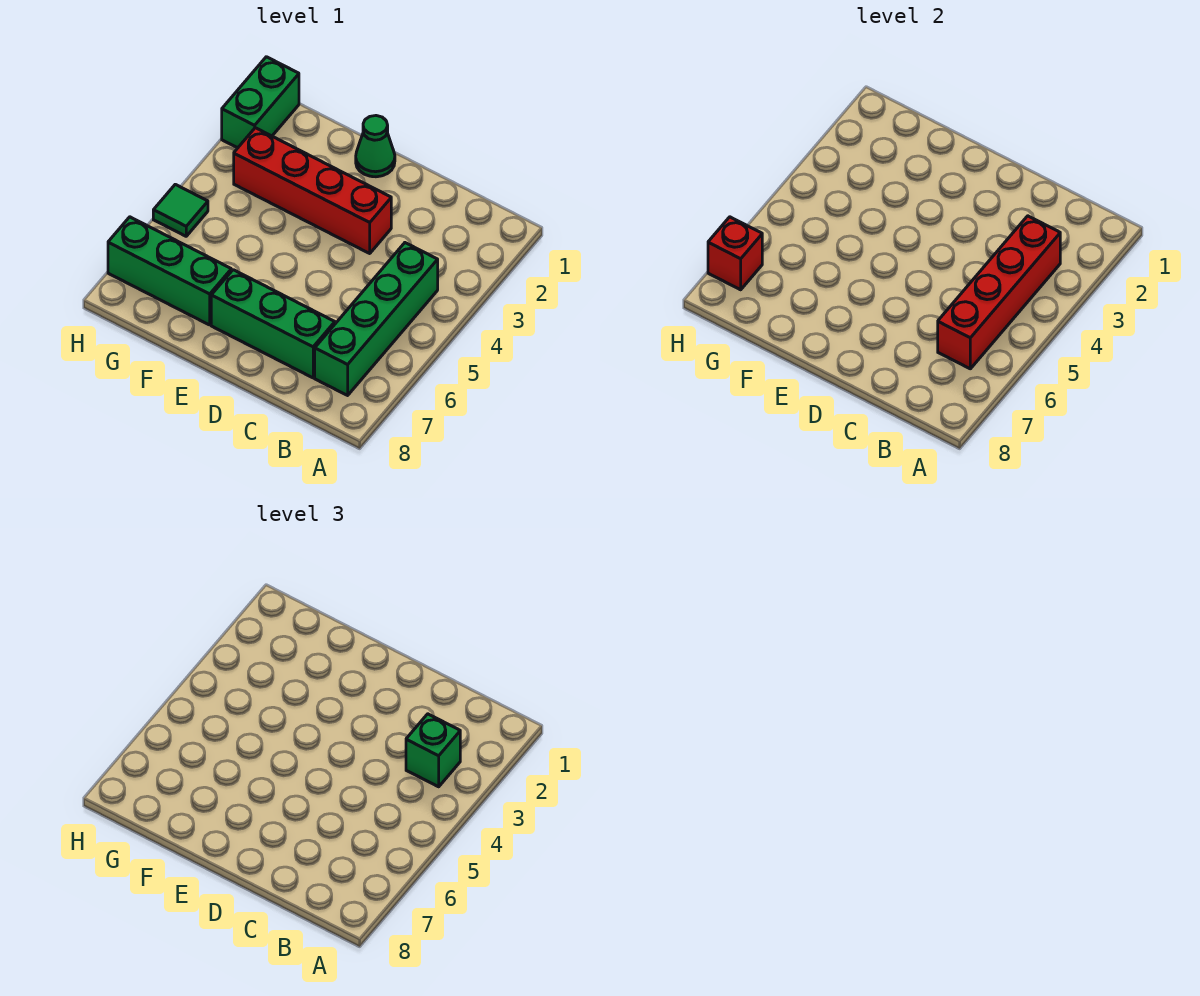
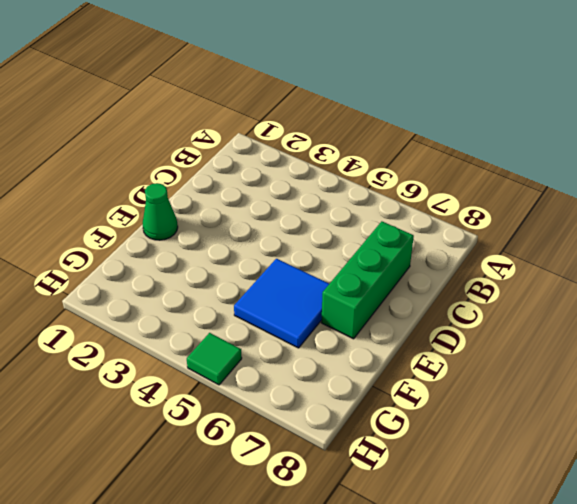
blue 2x2 tile [234,259,329,348] -> none
none -> green 1x4 brick [315,243,438,395]
none -> red 1x4 brick [234,128,391,253]

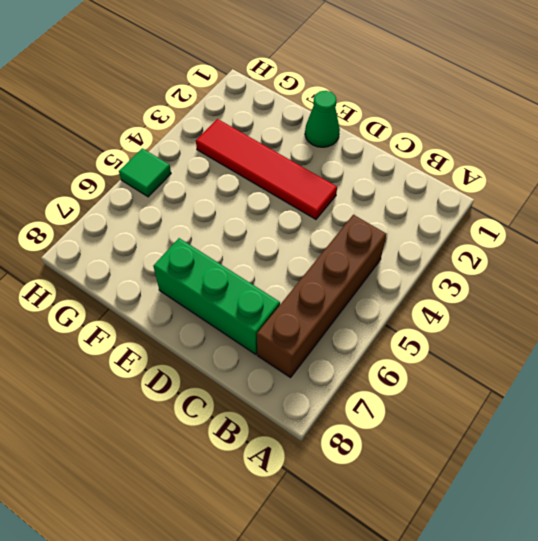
brown 1x4 brick [257,215,386,378] -> green 1x4 brick [315,243,438,395]
red 1x4 tile [196,119,337,219] -> red 1x4 brick [234,128,391,253]
none -> green 1x3 brick [108,217,231,325]
none -> green 1x2 brick [222,57,299,148]

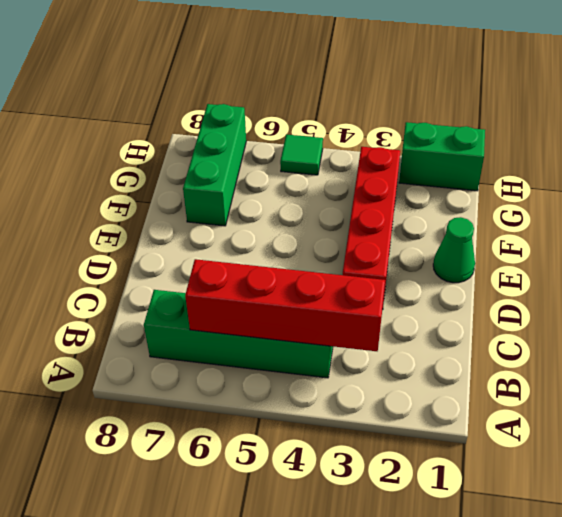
none -> green 1x3 brick [211,270,335,378]
none -> red 1x1 brick [708,217,762,290]

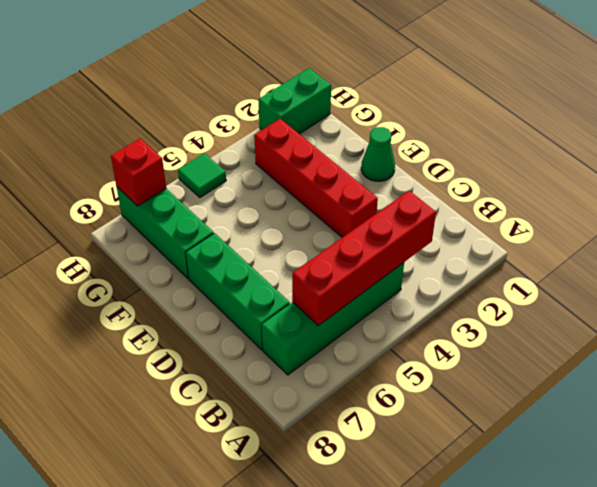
none -> green 1x1 brick [406,714,460,787]

